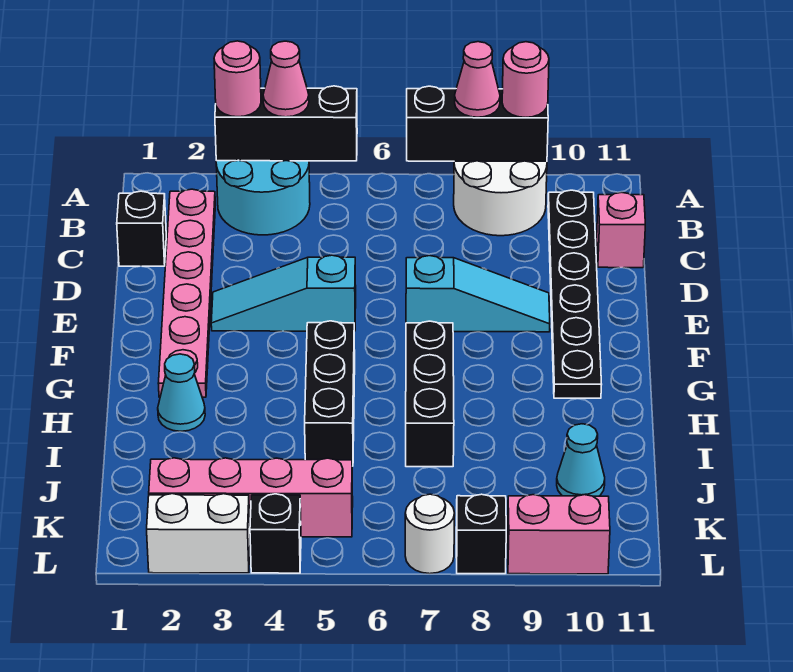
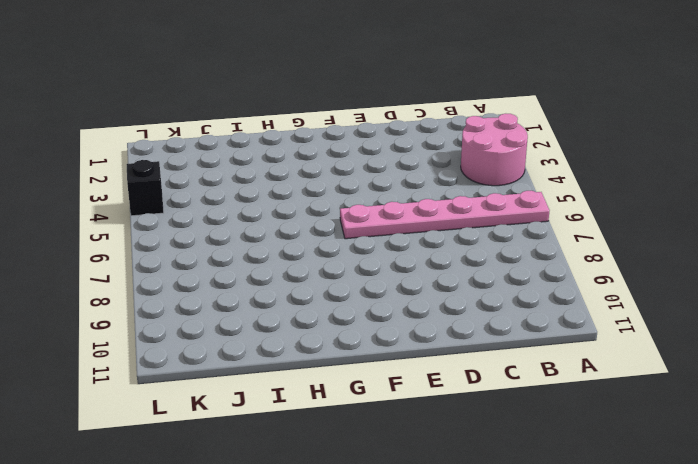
pink 2x2 round brick [461,114,528,186] -> cyan 2x2 round brick [216,160,310,235]
pink 1x6 plate [340,191,550,239] -> pink 1x6 plate moved to [158,189,215,397]
none -> white 2x2 round brick [454,161,547,236]
none -> black 1x6 plate [548,190,602,398]
none -> black 1x1 brick [117,191,166,266]

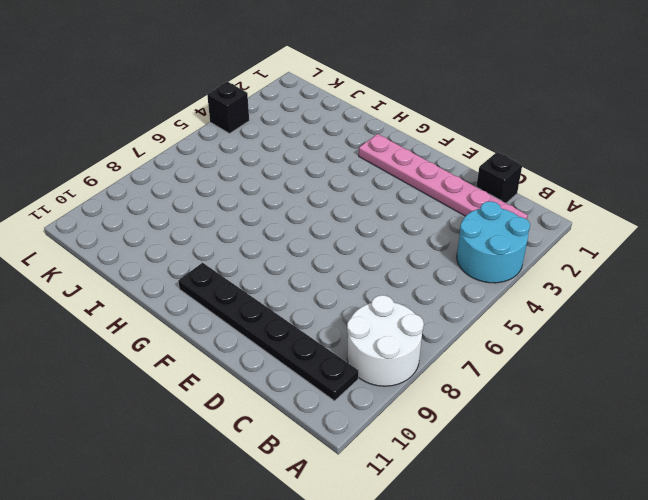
none -> pink 1x1 brick [597,192,645,268]
none -> cyan 1x3 slope [211,255,356,331]
none -> cyan 1x3 slope [406,256,550,332]

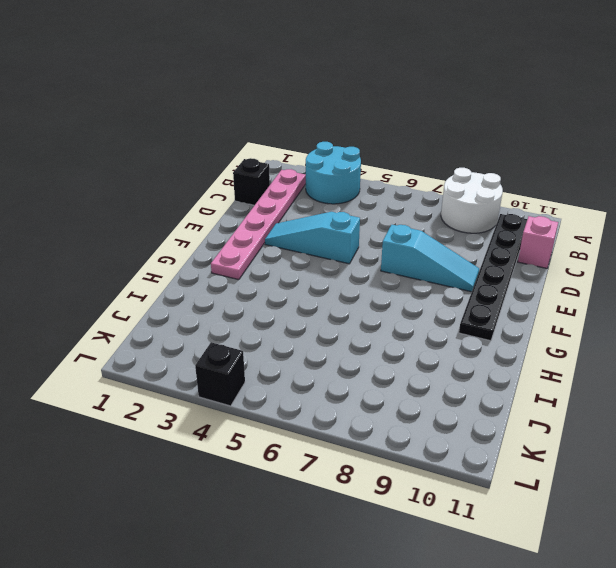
none -> black 1x3 brick [305,321,355,466]
none -> black 1x3 brick [406,321,454,467]
none -> cyan 1x1 cone [158,354,205,431]

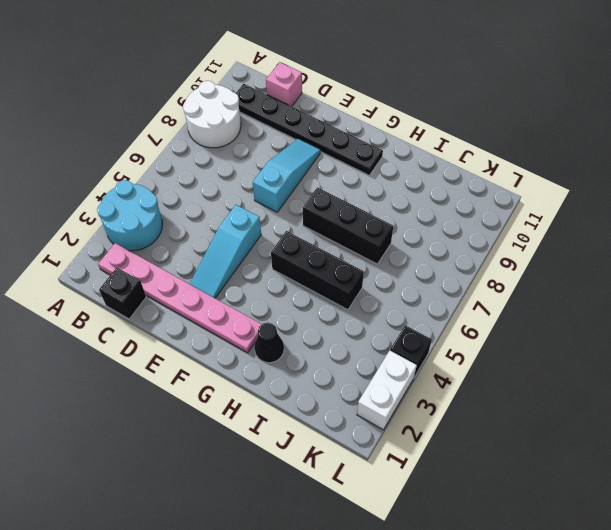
black 1x1 cone [254,322,284,363] -> cyan 1x1 cone [158,354,205,431]
none -> cyan 1x1 cone [557,424,605,496]
none -> pink 1x4 brick [149,458,353,537]
none -> white 1x1 round brick [405,494,455,574]

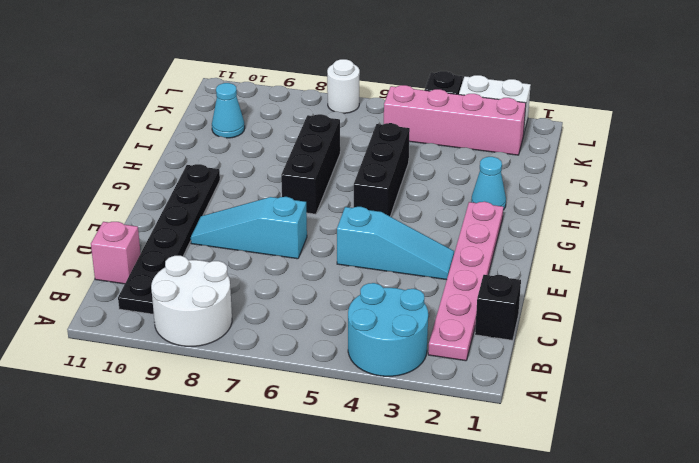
none -> black 1x1 brick [456,494,506,574]
none -> pink 1x2 brick [507,495,610,574]
none -> black 1x3 brick [215,86,357,161]

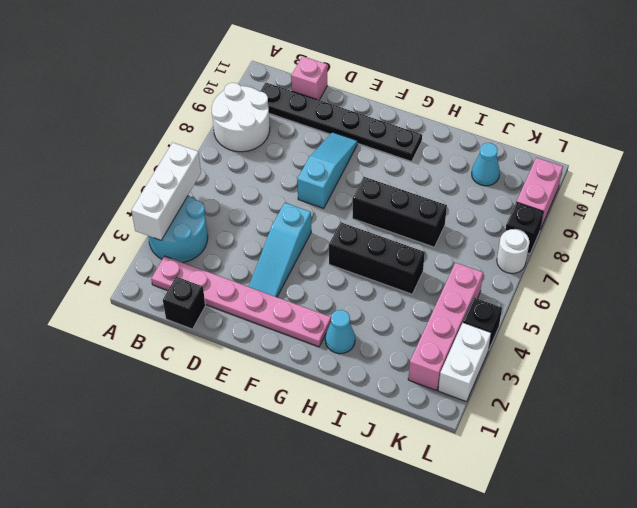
white 1x3 brick [131,142,201,240] -> black 1x3 brick [215,86,357,161]
none -> black 1x3 brick [407,86,548,162]
none -> pink 1x1 round brick [214,41,261,117]
none -> pink 1x1 cone [263,41,309,117]

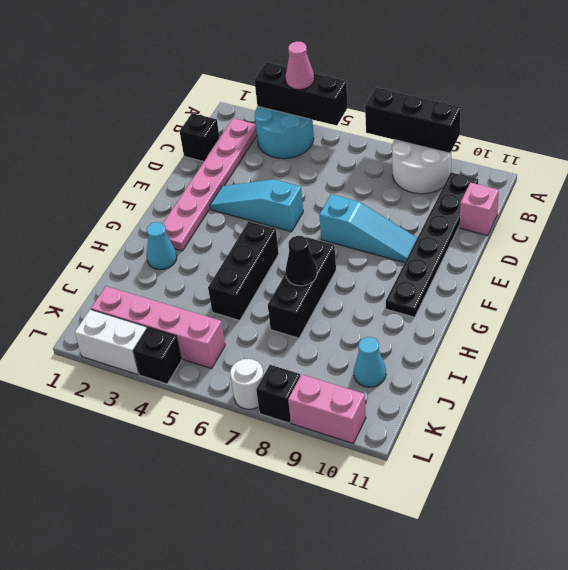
black 1x1 cone [286,236,317,286] -> none
none -> pink 1x1 round brick [214,41,261,117]
none -> pink 1x1 cone [455,42,500,117]
none -> pink 1x1 round brick [502,42,549,117]

